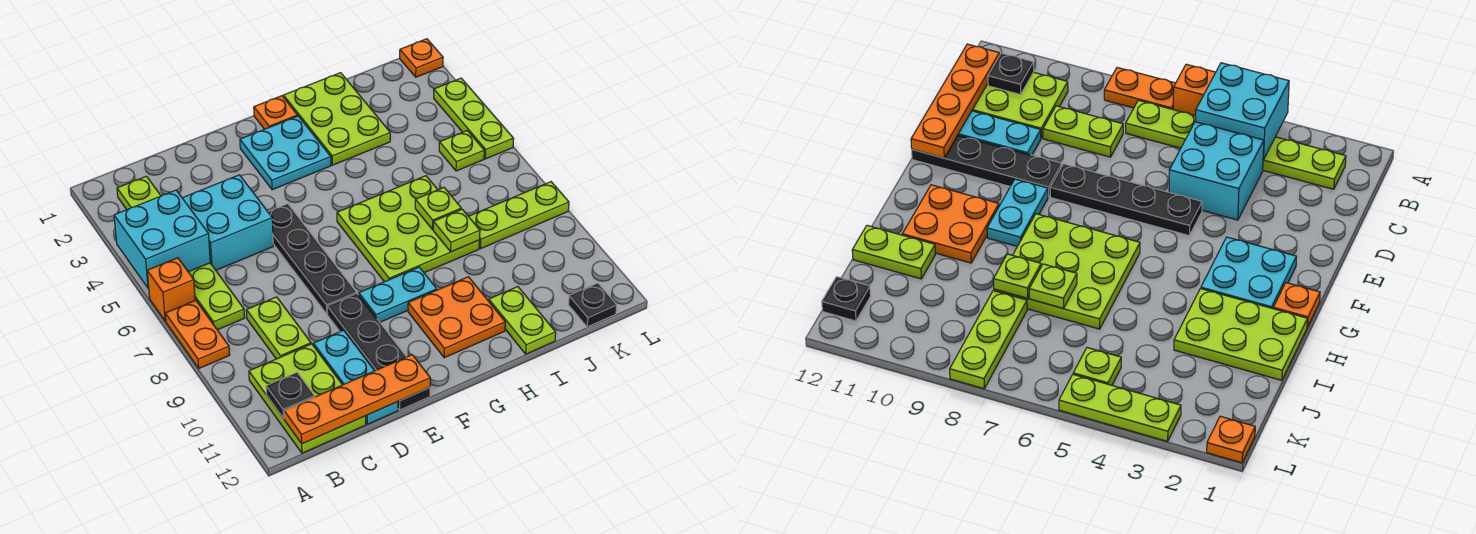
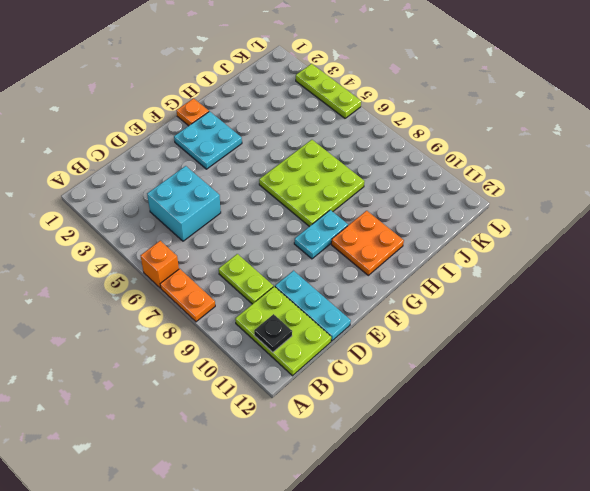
none -> lime 1x6 plate [117,176,244,330]
none -> black 1x4 plate [268,204,356,314]
none -> black 1x4 plate [327,294,430,410]

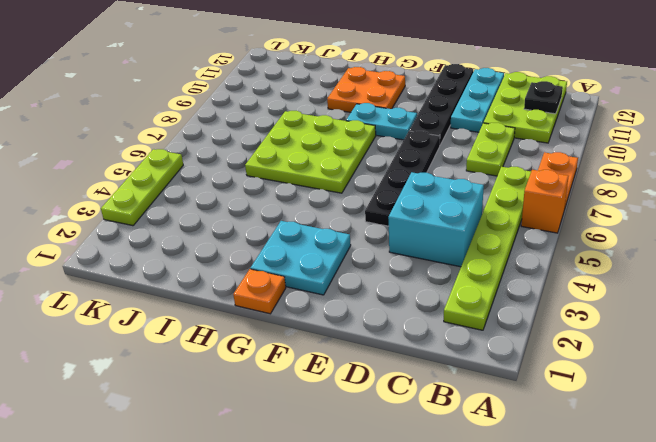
none -> lime 2x3 plate [283,73,390,165]
none -> lime 1x2 plate [489,287,556,354]
none -> lime 1x3 plate [468,182,569,248]

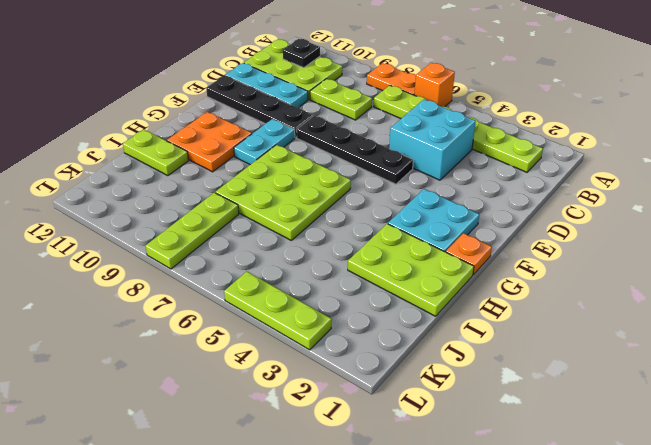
none -> lime 1x1 plate [439,131,484,171]
none -> black 1x1 plate [568,283,617,327]
none -> orange 1x1 plate [400,39,443,77]

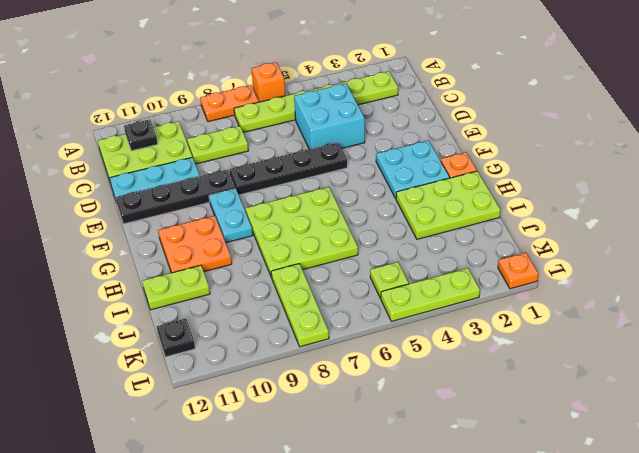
none -> cyan 2x2 brick [114,190,210,288]
none -> orange 1x4 plate [284,355,430,444]
none -> lime 1x1 plate [415,188,461,229]

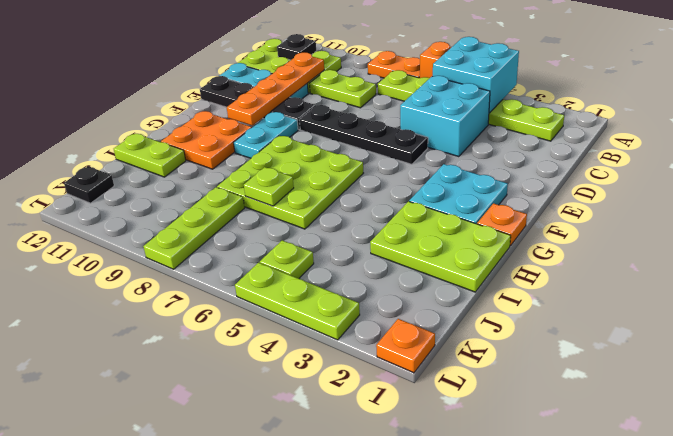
orange 1x4 plate [227,53,324,125] -> orange 1x4 plate moved to [284,355,430,444]
none -> lime 1x1 plate [433,209,480,252]

